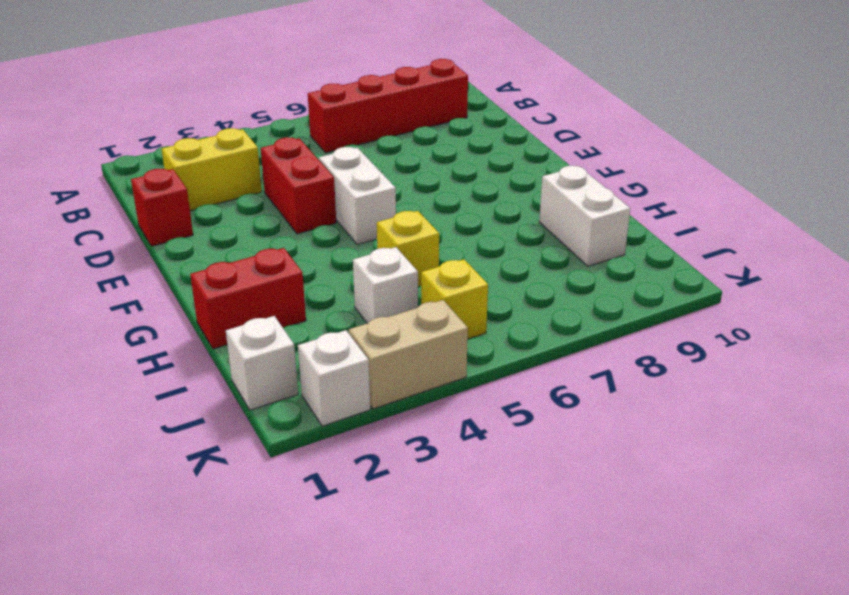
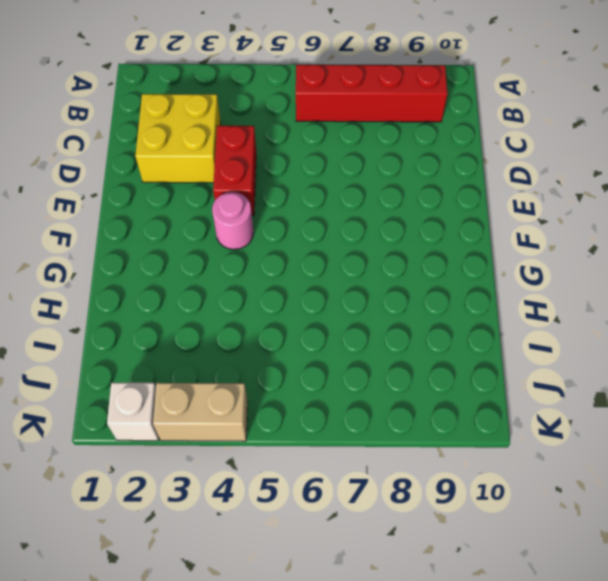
yellow 2x2 brick [135,94,221,183] -> yellow 1x2 brick [162,128,262,211]
pink 1x1 round brick [212,192,253,249] -> none
none -> red 1x1 brick [131,169,193,246]
none -> white 1x2 brick [319,147,396,245]
none -> red 1x2 brick [190,248,306,349]

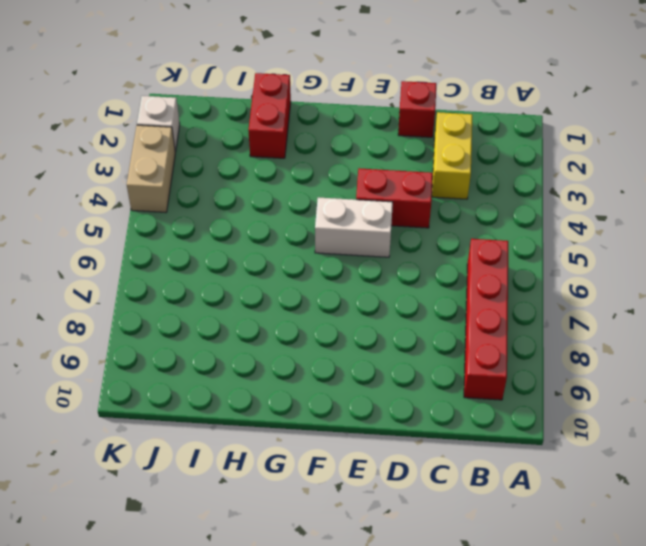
none -> yellow 1x1 brick [377,211,439,287]
none -> white 1x2 brick [539,166,630,266]
none -> white 1x1 brick [353,247,418,323]

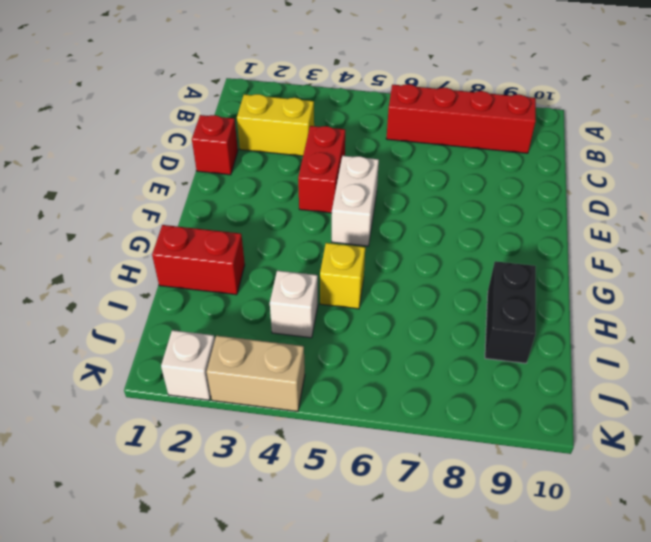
black 1x2 brick [485,261,536,363] -> white 1x2 brick [539,166,630,266]
none -> white 1x1 brick [226,316,298,410]
none -> yellow 1x1 brick [421,259,488,339]

